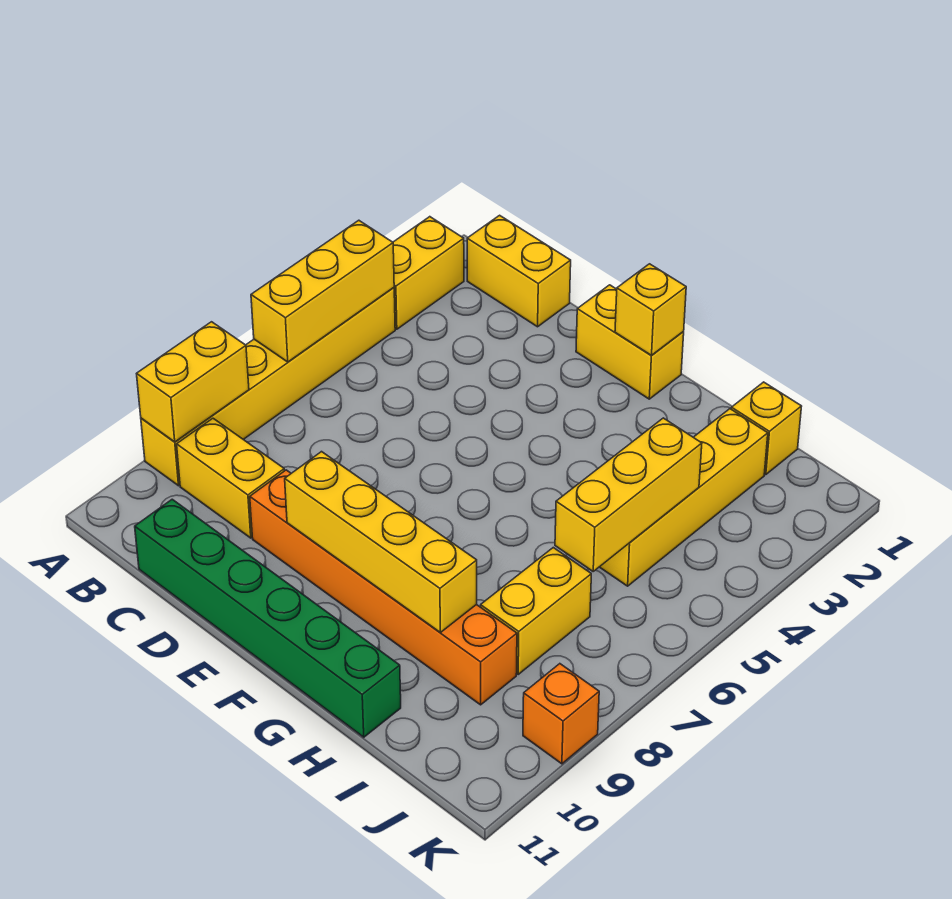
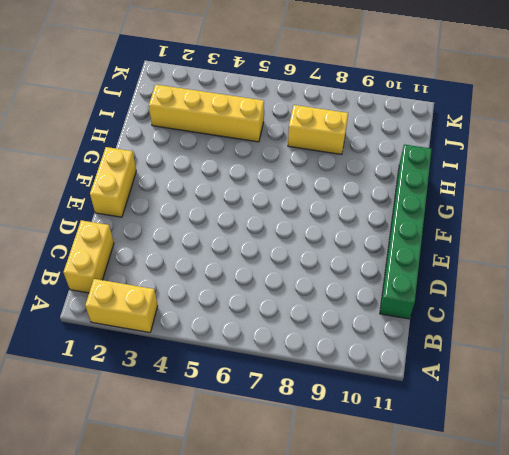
none -> yellow 1x6 brick [141,288,395,486]
none -> yellow 1x2 brick [177,418,284,538]
none -> orange 1x6 brick [250,470,517,705]

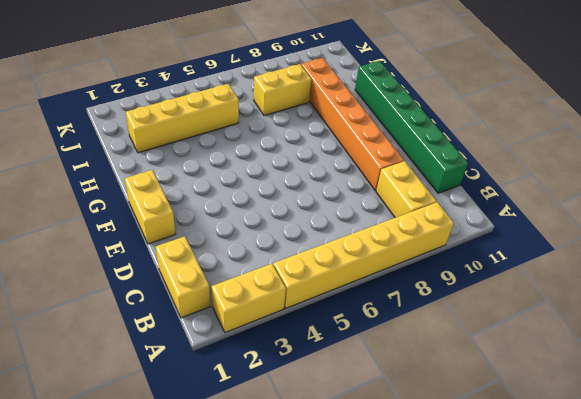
none -> yellow 1x1 brick [731,382,802,475]
none -> orange 1x1 brick [523,664,599,764]
none -> yellow 1x3 brick [251,220,394,362]

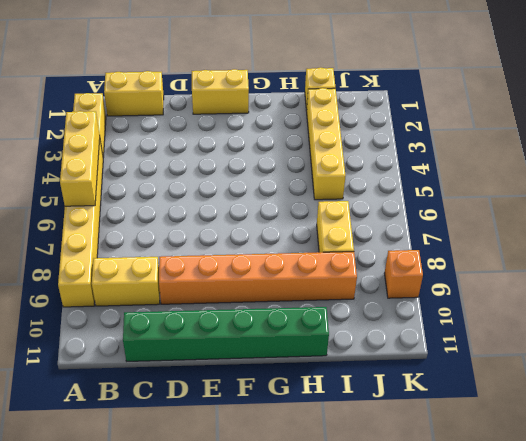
none -> yellow 1x2 brick [137,322,249,442]
none -> yellow 1x4 brick [285,452,477,632]
none -> yellow 1x1 brick [615,264,686,355]

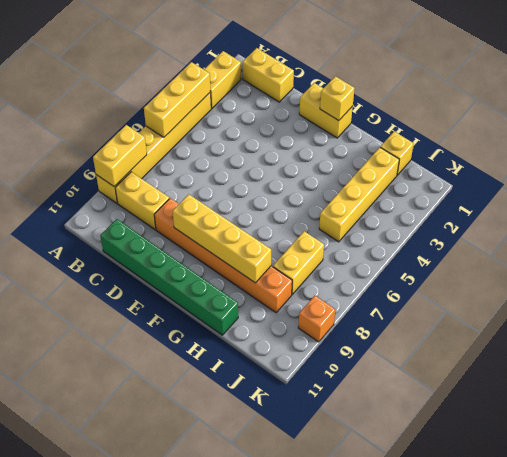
none -> yellow 1x3 brick [555,418,702,571]

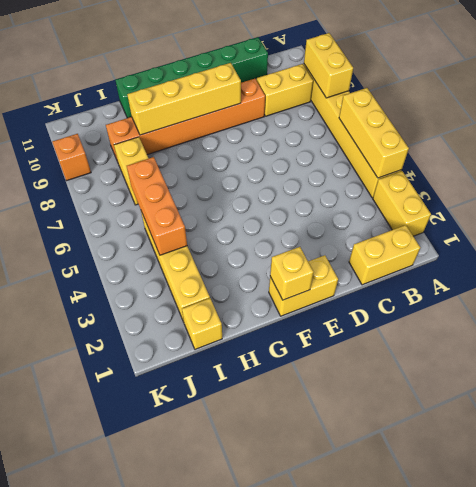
orange 1x3 brick [127,157,187,255] -> yellow 1x3 brick [555,418,702,571]

